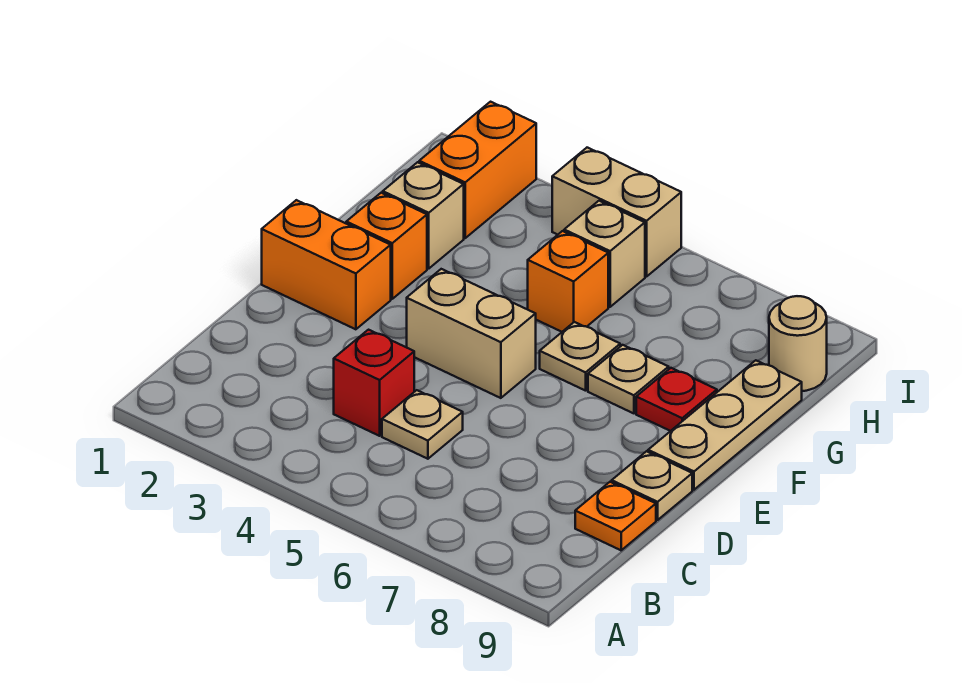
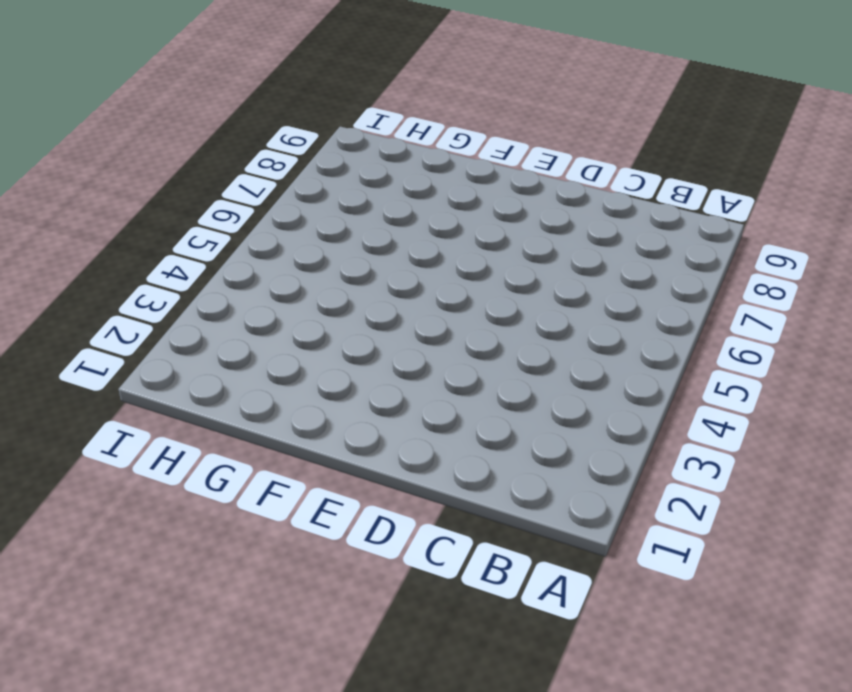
none -> red 1x1 brick [334,330,414,436]
none -> tan 1x1 plate [382,390,463,459]
none -> orange 1x1 plate [575,482,656,550]

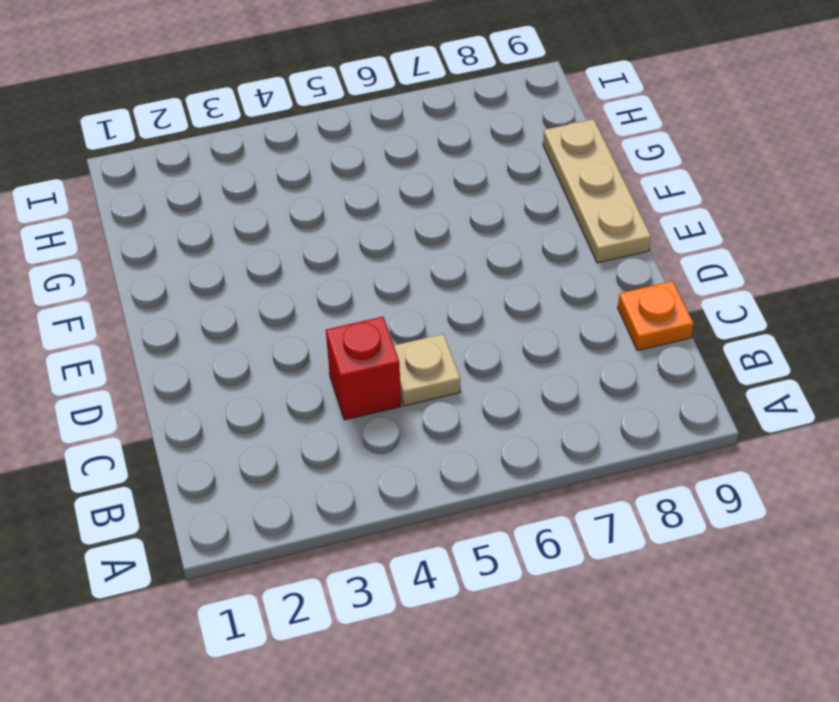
none -> tan 1x1 plate [612,451,692,520]
none -> orange 1x2 brick [262,200,391,329]
none -> tan 1x2 brick [407,269,536,398]

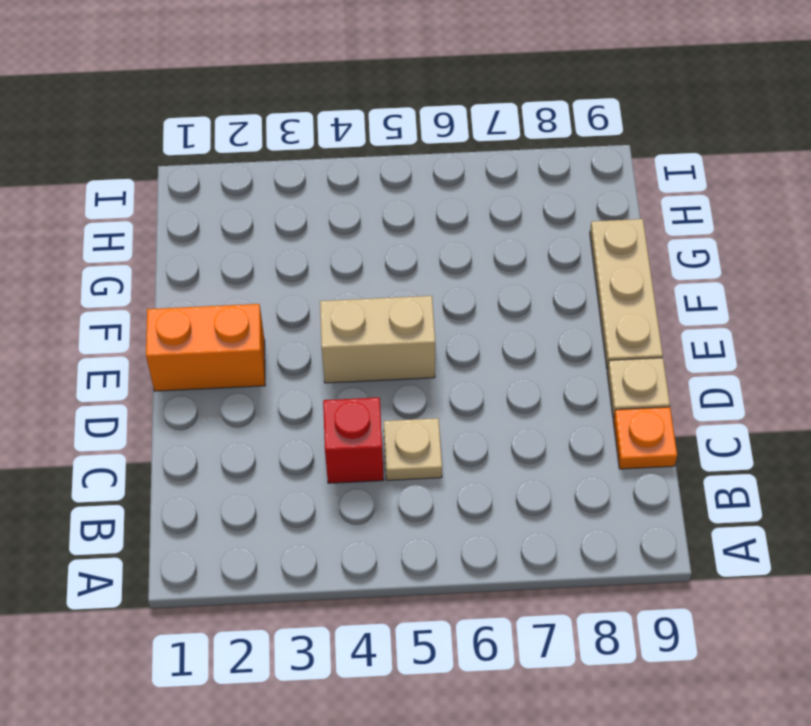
none -> orange 1x1 brick [346,193,427,299]
none -> tan 1x1 plate [540,322,620,391]
none -> tan 1x1 plate [588,345,669,413]

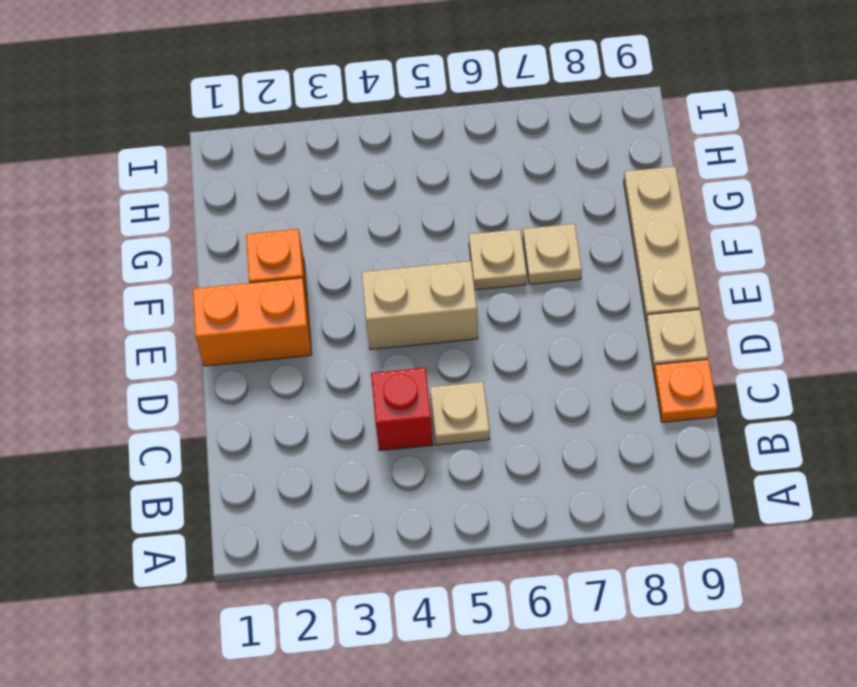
none -> red 1x1 plate [636,368,717,431]
none -> tan 1x1 brick [383,162,464,269]
none -> orange 1x1 brick [528,231,608,332]

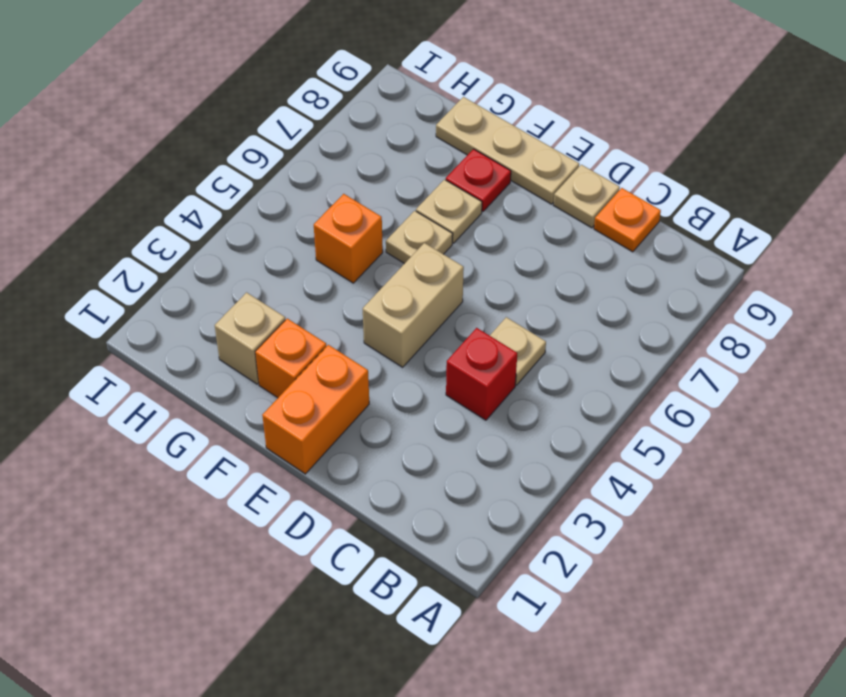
none -> orange 1x2 brick [419,102,536,238]
none -> tan 1x1 brick [564,201,645,307]
none -> tan 1x1 round brick [769,296,827,391]

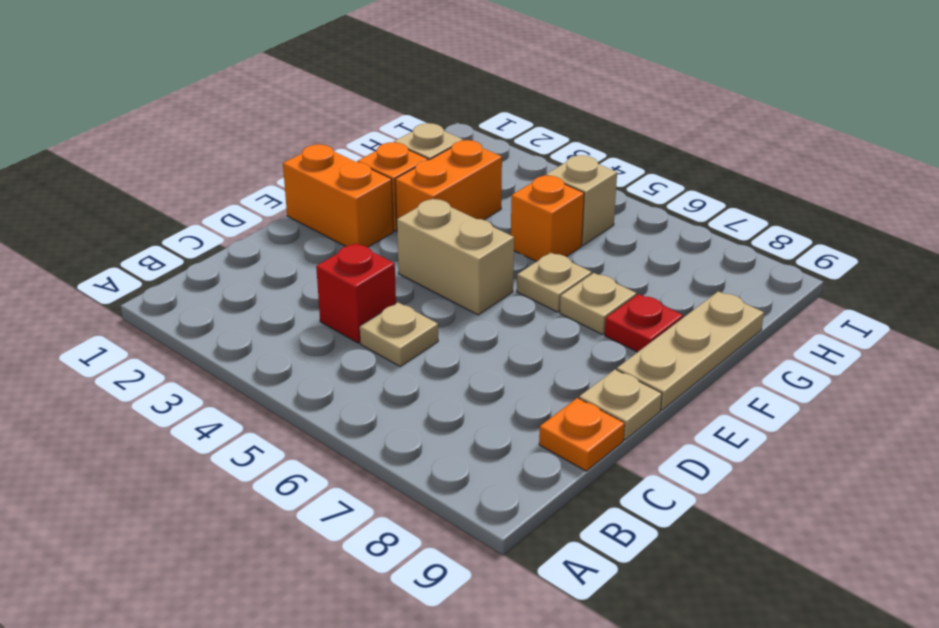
orange 1x2 brick [395,140,502,220] -> orange 1x2 brick moved to [419,102,536,238]
none -> tan 1x1 round brick [769,296,827,391]
none -> tan 1x2 brick [552,148,681,277]

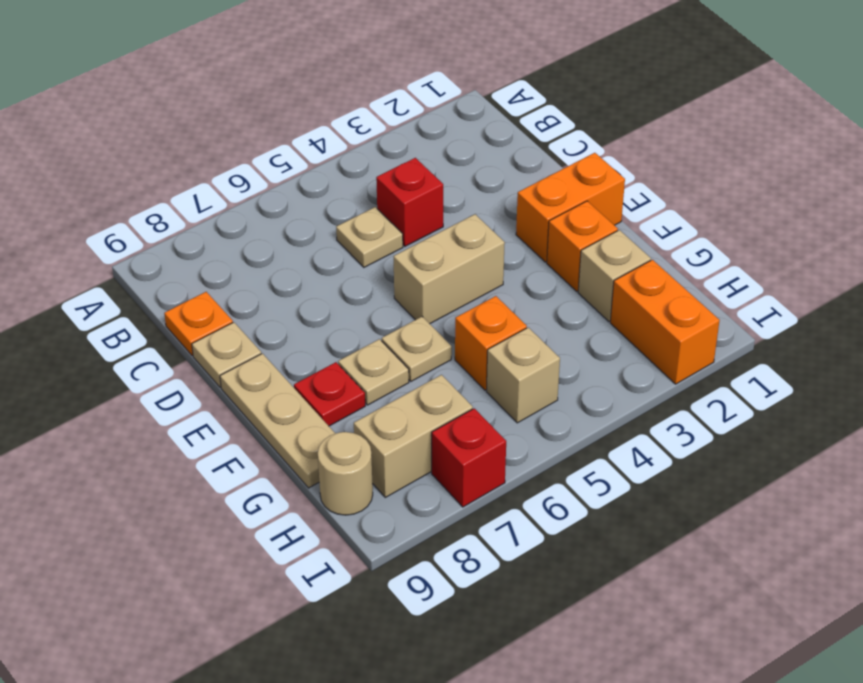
tan 1x2 brick [354,375,473,497] -> tan 1x2 brick moved to [552,148,681,277]
red 1x1 brick [432,408,506,507] -> none

